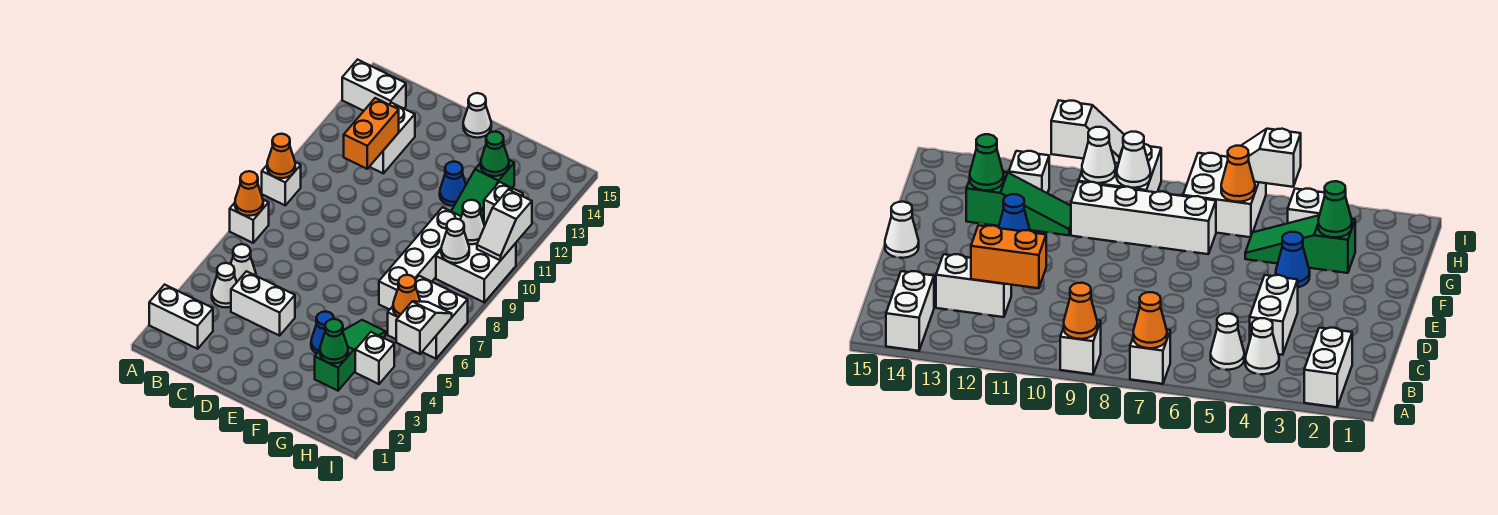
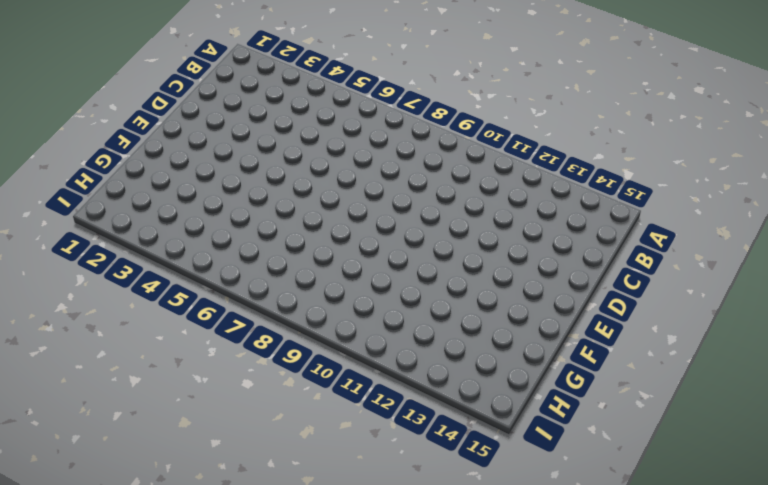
none -> white 1x2 brick [149,285,213,349]
none -> white 1x1 brick [230,200,269,243]
none -> white 1x1 brick [262,162,301,205]

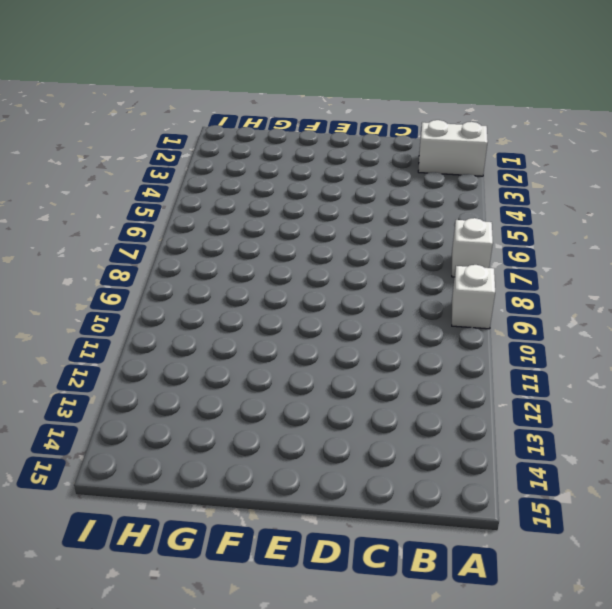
none -> white 1x2 brick [342,60,406,111]
none -> white 1x1 cone [212,263,237,307]
none -> white 1x1 cone [231,244,256,282]

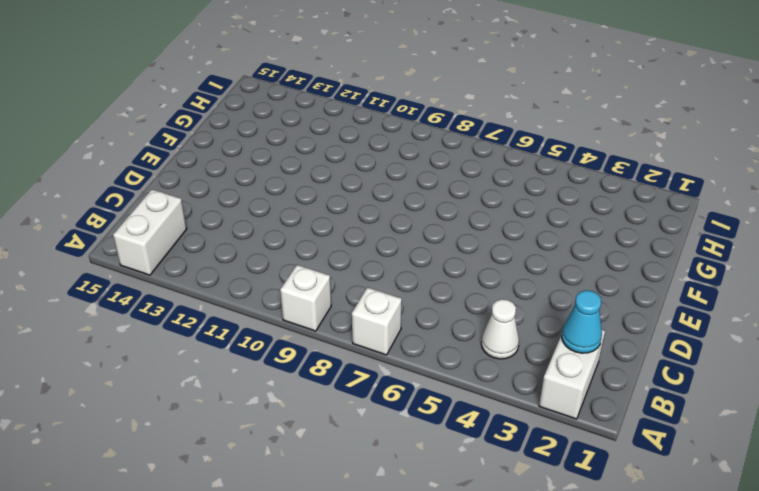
cyan 1x1 cone [562,290,602,353] -> none
none -> white 1x1 cone [231,244,256,282]
none -> white 1x2 brick [231,271,295,336]
none -> white 1x2 brick [370,103,415,173]

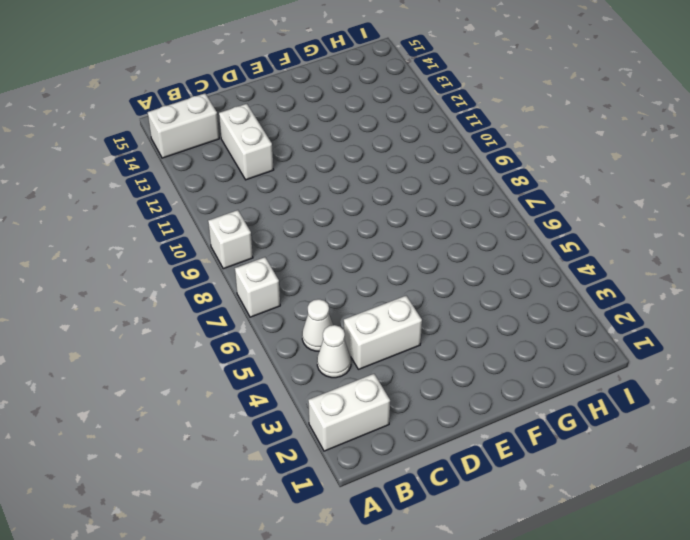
none -> white 1x1 cone [463,93,491,138]
none -> blue 1x1 cone [311,311,334,354]
none -> blue 1x1 cone [440,161,466,206]

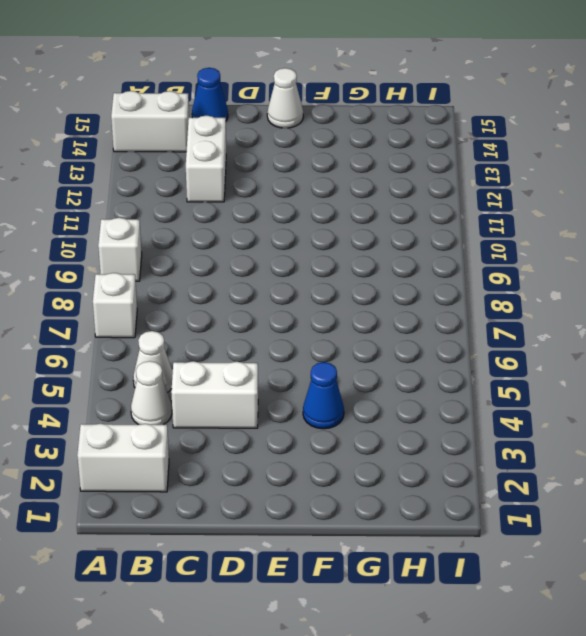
blue 1x1 cone [192,68,228,121] -> blue 1x1 cone moved to [440,161,466,206]
none -> green 1x3 slope [315,320,386,391]
none -> white 1x4 brick [379,207,461,310]
none -> green 1x3 slope [451,160,514,222]

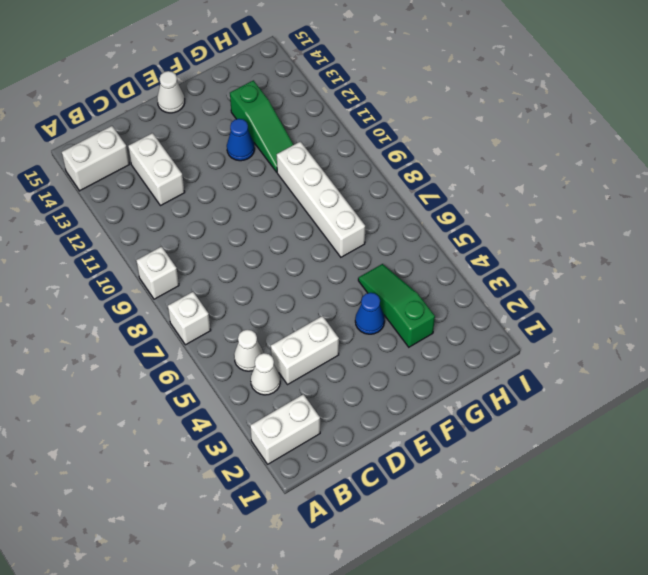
none -> white 1x1 brick [355,332,394,384]
none -> white 2x2 brick [388,276,468,359]
none -> white 2x2 brick [436,243,516,302]

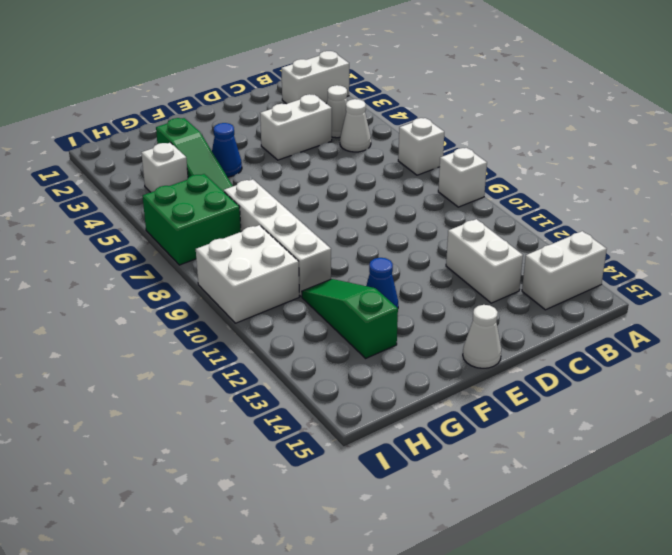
green 2x2 brick [143,174,241,265] -> white 2x2 brick [388,276,468,359]
none -> white 1x1 brick [484,182,523,223]
none -> orange 1x1 cone [235,171,263,216]
none -> orange 1x1 cone [267,134,295,178]

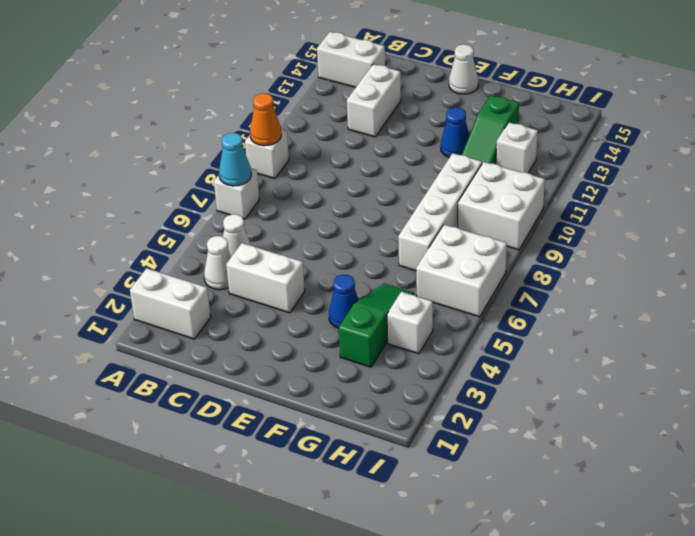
cyan 1x1 cone [219,133,251,186] -> orange 1x1 cone [235,171,263,216]
none -> orange 1x2 brick [344,98,399,169]
none -> green 1x1 cone [320,319,348,363]
none -> green 1x1 cone [481,132,509,176]

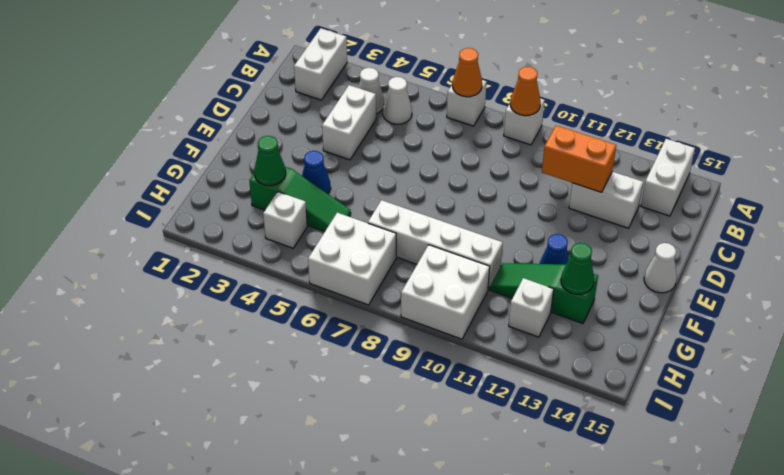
none -> orange 1x1 cone [393,275,420,317]
none -> white 1x1 cone [441,219,469,263]
none -> white 1x1 cone [460,200,485,244]

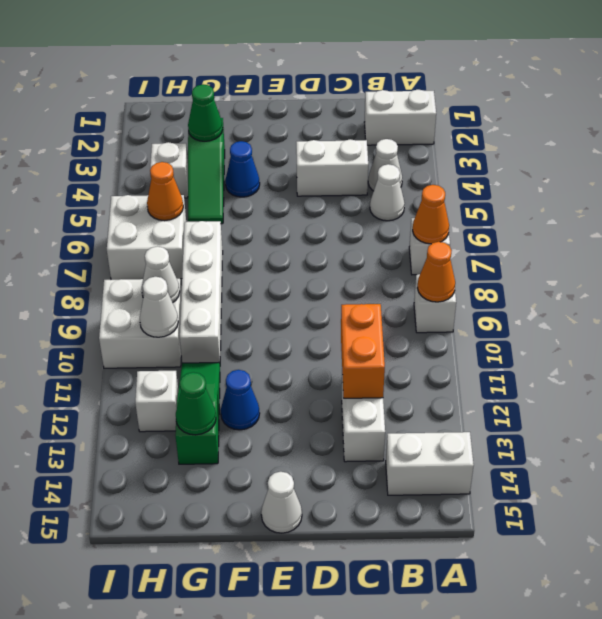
none -> white 1x2 slope [396,301,452,354]
none -> white 1x2 slope [477,189,532,261]

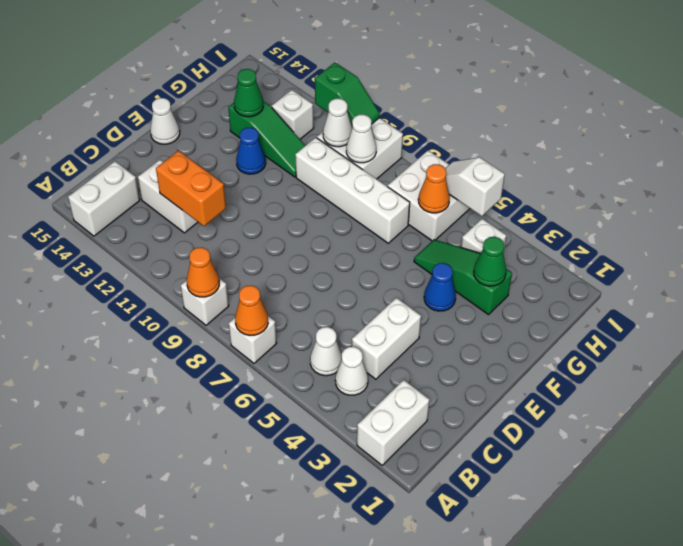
green 1x2 slope [315,63,380,128] -> white 1x2 slope [477,189,532,261]

